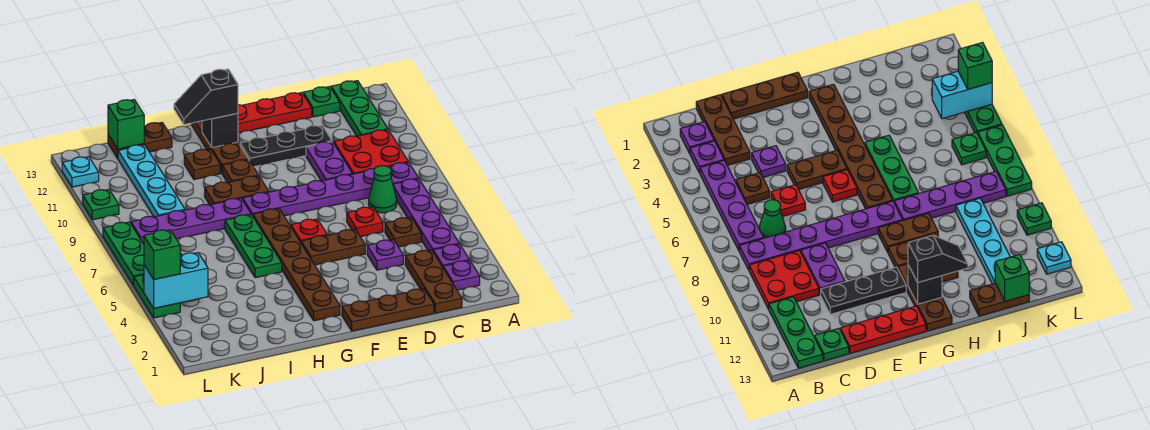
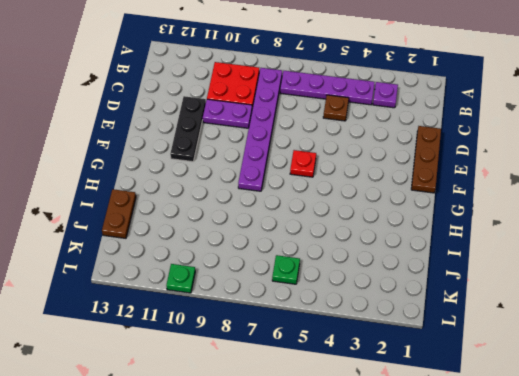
none -> purple 1x1 plate [443,260,480,290]
none -> green 1x3 plate [331,81,388,136]
none -> brown 1x3 plate [405,250,462,313]
none -> green 1x1 cone [369,166,397,213]

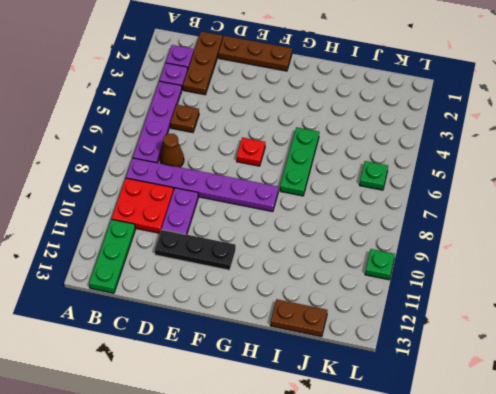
brown 1x1 cone [160,134,184,167] -> green 1x1 cone [369,166,397,213]
none -> green 1x1 plate [303,87,340,117]
none -> purple 1x1 plate [367,240,403,270]
none -> red 1x1 plate [347,207,383,237]
none -> red 1x3 plate [238,93,312,133]

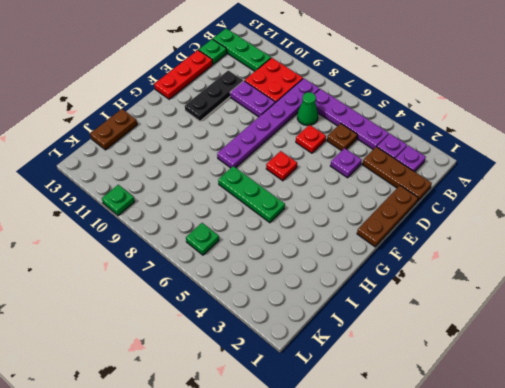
none -> brown 1x2 plate [301,229,365,265]
none -> brown 1x6 plate [253,209,340,321]
none -> brown 1x2 plate [205,176,269,205]
none -> brown 1x1 plate [222,159,259,183]

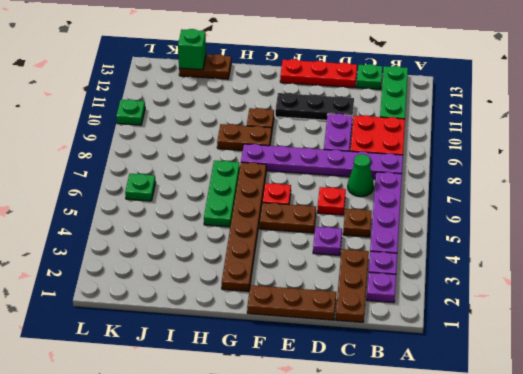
none -> brown 1x3 plate [192,121,248,173]
none -> purple 1x4 plate [131,198,251,244]
none -> brown 1x1 plate [184,149,220,180]
none -> cyan 1x4 plate [118,145,185,217]

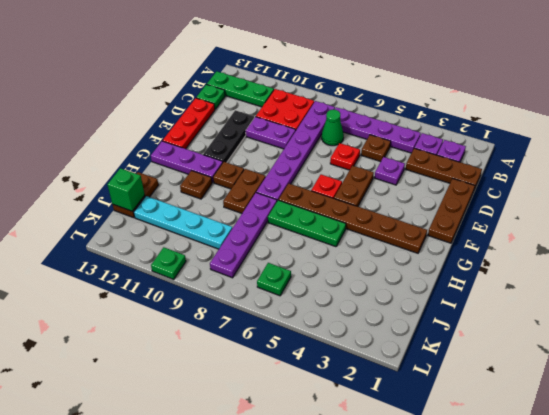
purple 1x3 plate [151,141,223,183] -> brown 1x3 plate [192,121,248,173]
none -> green 1x2 plate [134,275,180,318]
none -> green 1x3 plate [103,222,144,285]
none -> cyan 1x1 plate [62,157,99,187]
none -> black 1x1 brick [202,113,238,148]

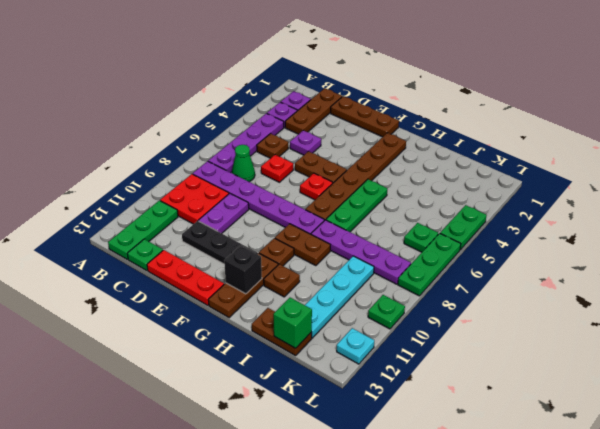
none -> cyan 1x2 brick [144,253,208,308]
none -> black 1x2 slope [174,69,238,125]
none -> green 1x1 brick [144,230,180,279]

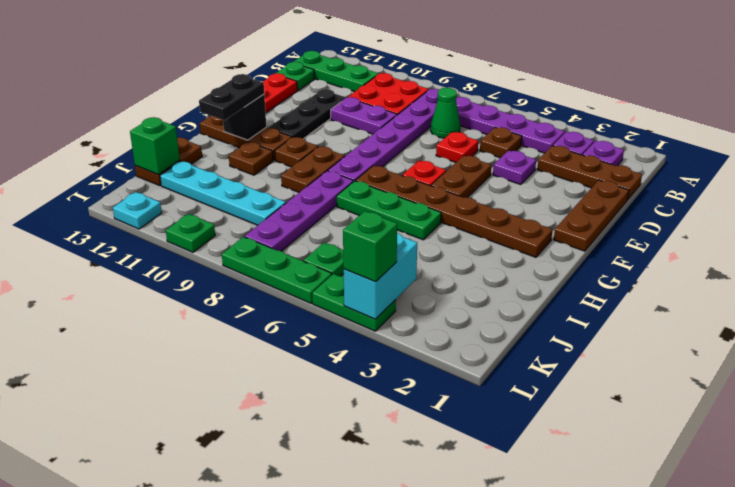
black 1x2 plate [199,74,264,120] -> black 1x2 slope [174,69,238,125]

